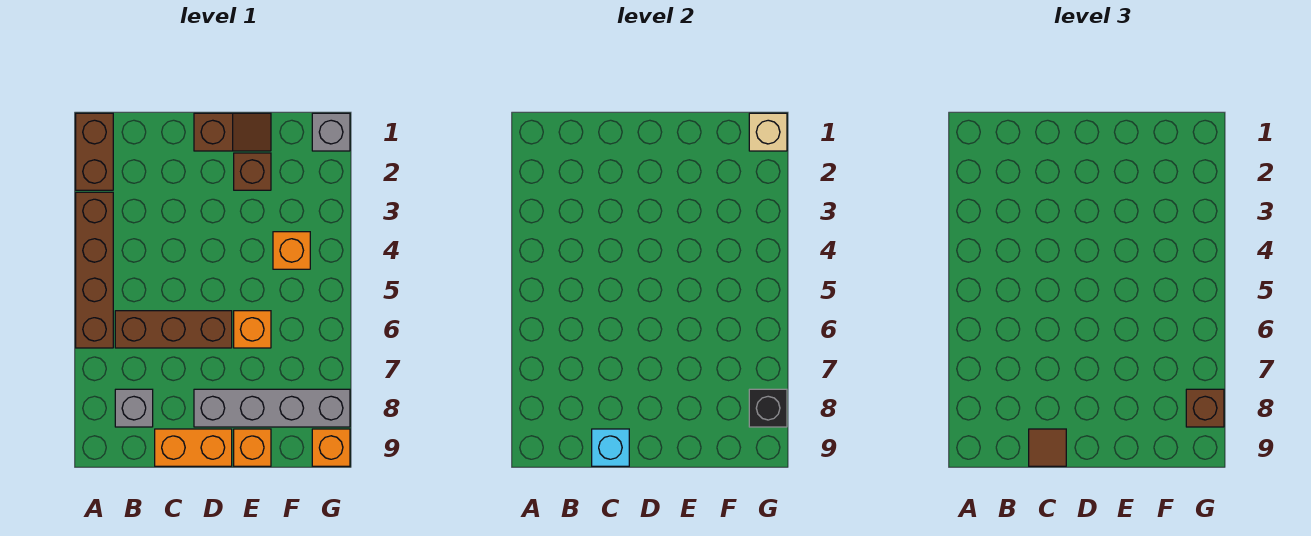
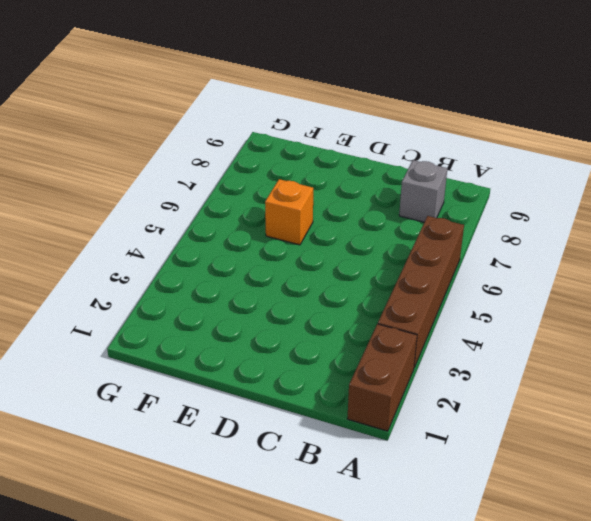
none -> brown 1x3 brick [115,311,232,348]
none -> orange 1x2 brick [155,429,232,466]
none -> brown 1x2 slope [194,113,271,151]

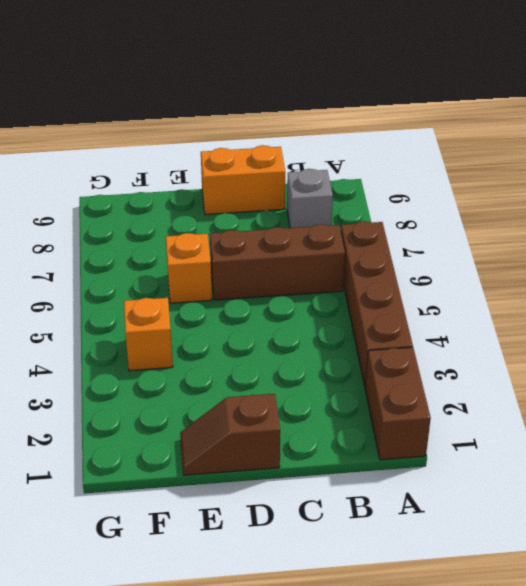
none -> grey 1x4 brick [194,389,350,427]
none -> brown 1x1 brick [234,153,271,190]
none -> orange 1x1 brick [234,429,271,466]

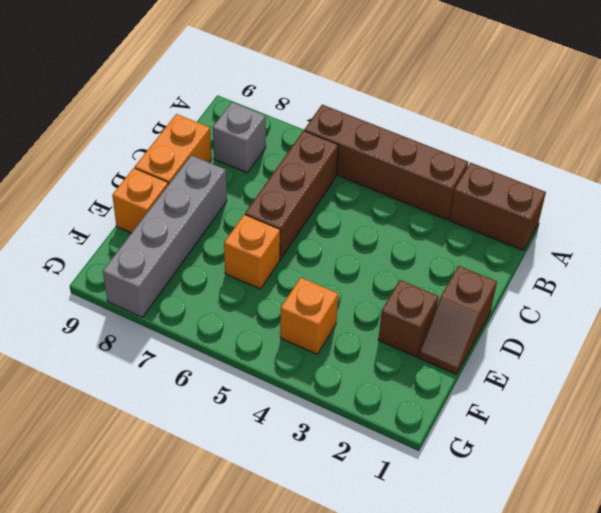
none -> grey 1x1 brick [312,113,350,151]
none -> orange 1x1 brick [312,429,350,466]
none -> cyan 1x1 brick [592,429,629,466]

